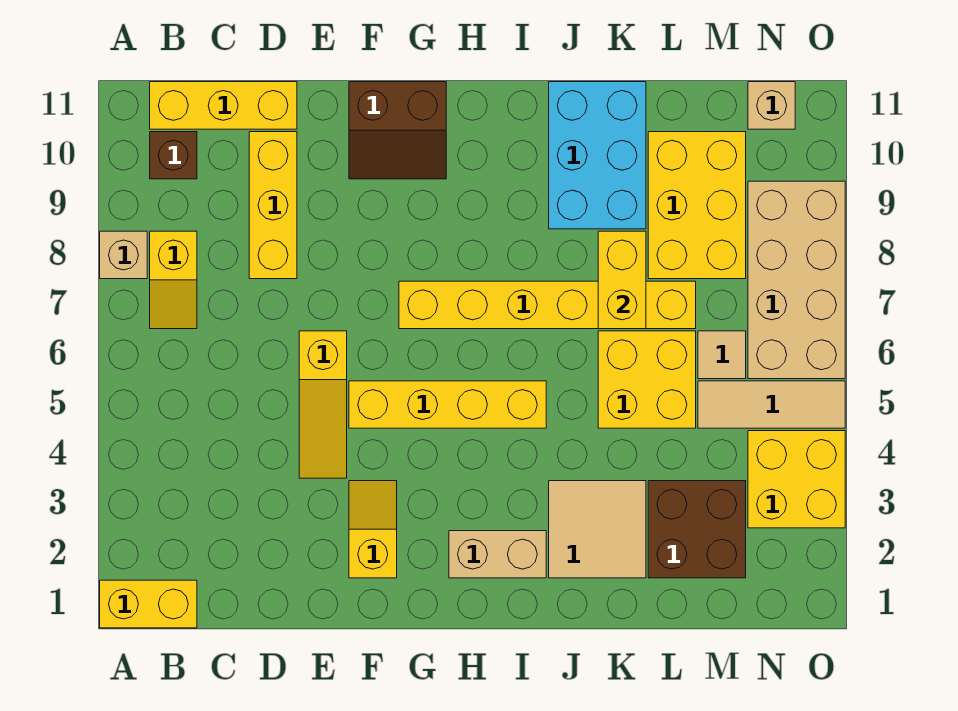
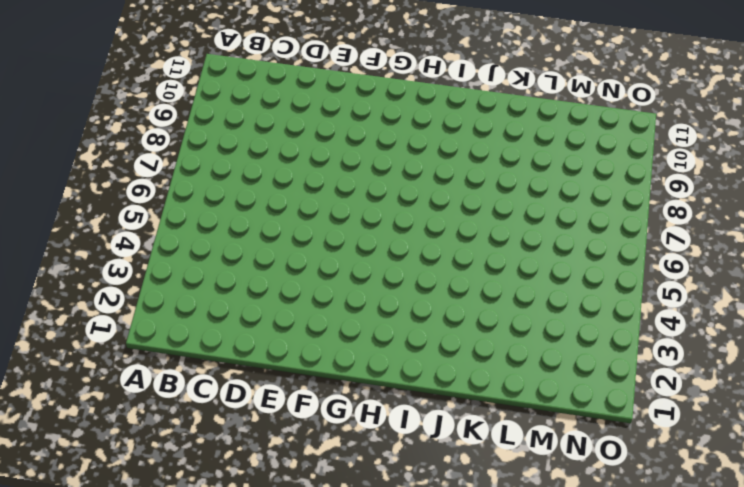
none -> yellow 1x2 brick [100,580,197,628]
none -> tan 1x1 brick [100,231,147,279]
none -> yellow 1x2 slope [150,231,197,329]

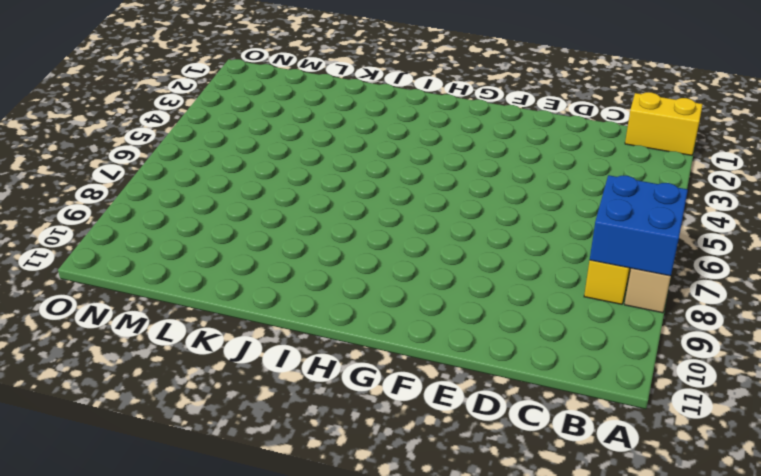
blue 2x2 brick [590,175,688,276] -> none
none -> brown 1x1 brick [150,132,197,179]
none -> yellow 1x3 brick [150,82,297,129]
none -> yellow 1x3 brick [249,132,297,279]

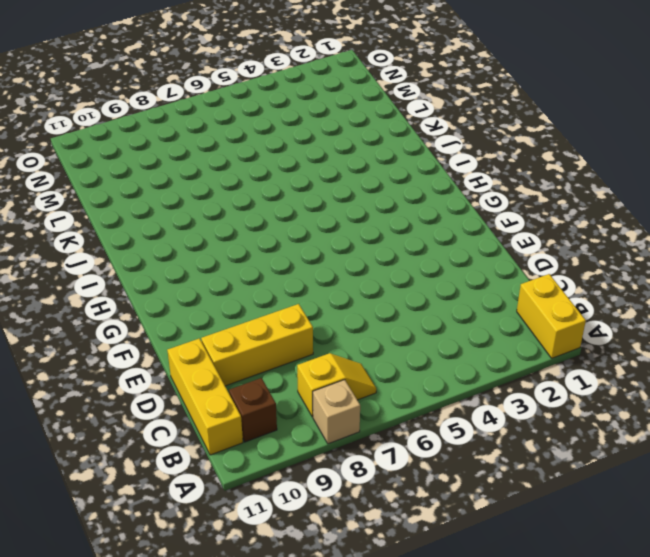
none -> yellow 1x3 slope [299,331,347,478]
none -> yellow 1x2 slope [349,481,397,578]
none -> yellow 1x4 brick [349,381,546,428]

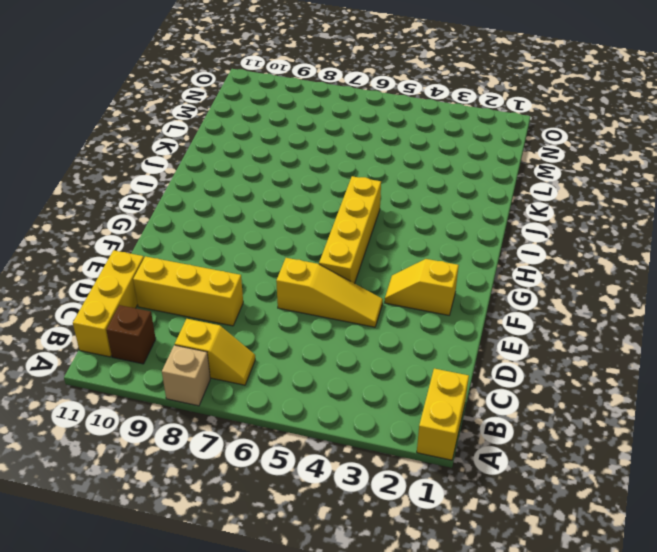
none -> brown 2x2 slope [349,82,446,179]
none -> yellow 1x6 brick [399,281,696,329]
none -> tan 1x2 brick [449,531,546,578]

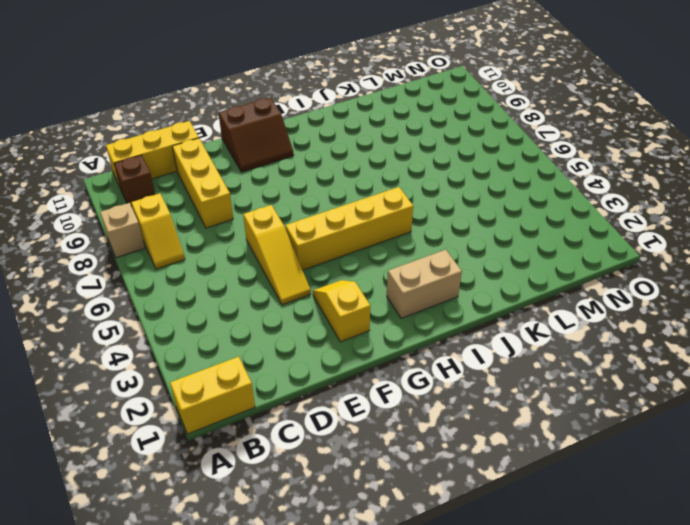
none -> yellow 1x6 brick [399,281,696,329]
none -> tan 2x2 tile [549,481,646,578]
none -> cyan 2x3 brick [549,82,646,229]

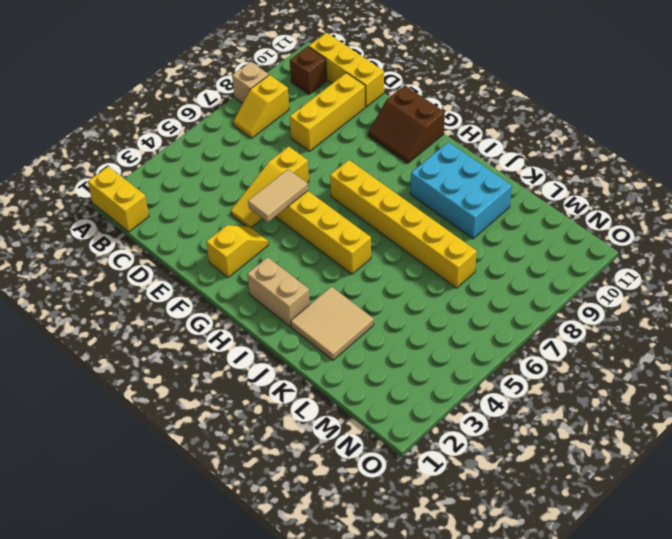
tan 1x2 tile [248,169,308,222] -> none
cyan 2x3 brick [410,142,512,239] -> cyan 2x3 brick turned to [549,82,646,229]
none -> yellow 2x2 brick [598,331,696,428]
none -> brown 2x2 brick [648,481,746,578]
none -> yellow 2x3 brick [648,132,746,279]

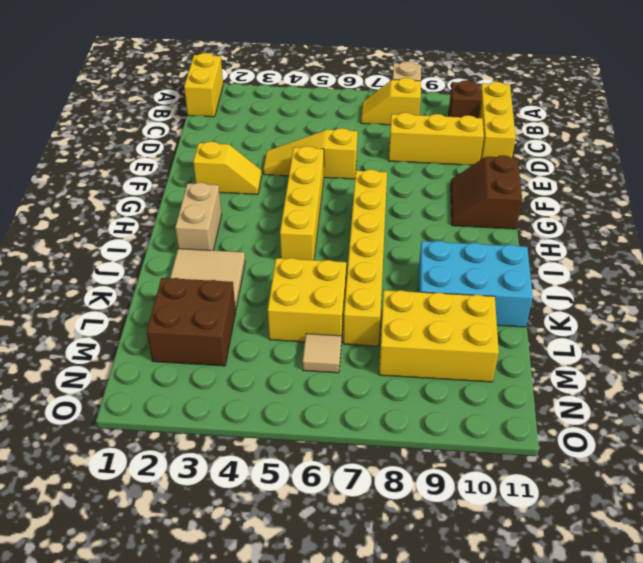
none -> tan 1x3 tile [698,381,845,428]
none -> yellow 2x2 brick [748,431,845,528]
none -> tan 2x4 brick [748,181,845,379]

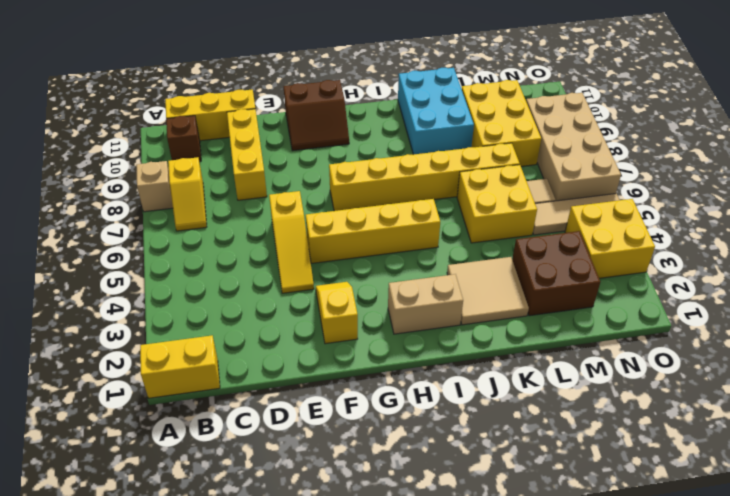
none -> tan 1x1 brick [748,82,795,129]
none -> yellow 1x2 brick [598,231,646,329]

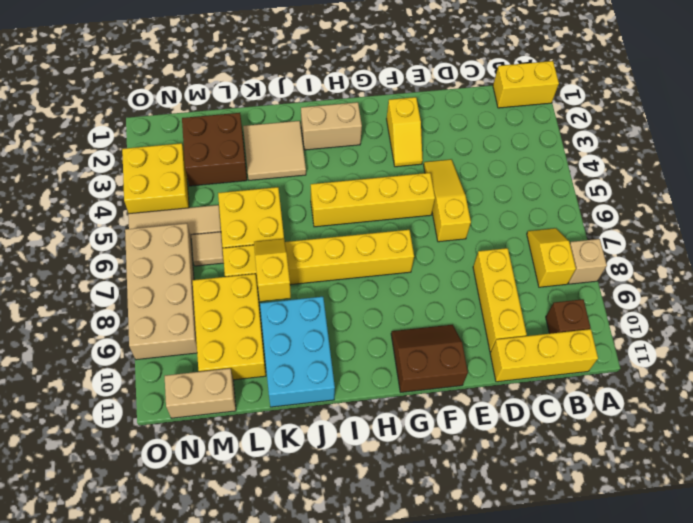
yellow 1x2 slope [254,239,291,301] -> yellow 1x2 brick [598,231,646,329]
tan 1x2 brick [165,368,236,418] -> tan 1x1 brick [748,82,795,129]

